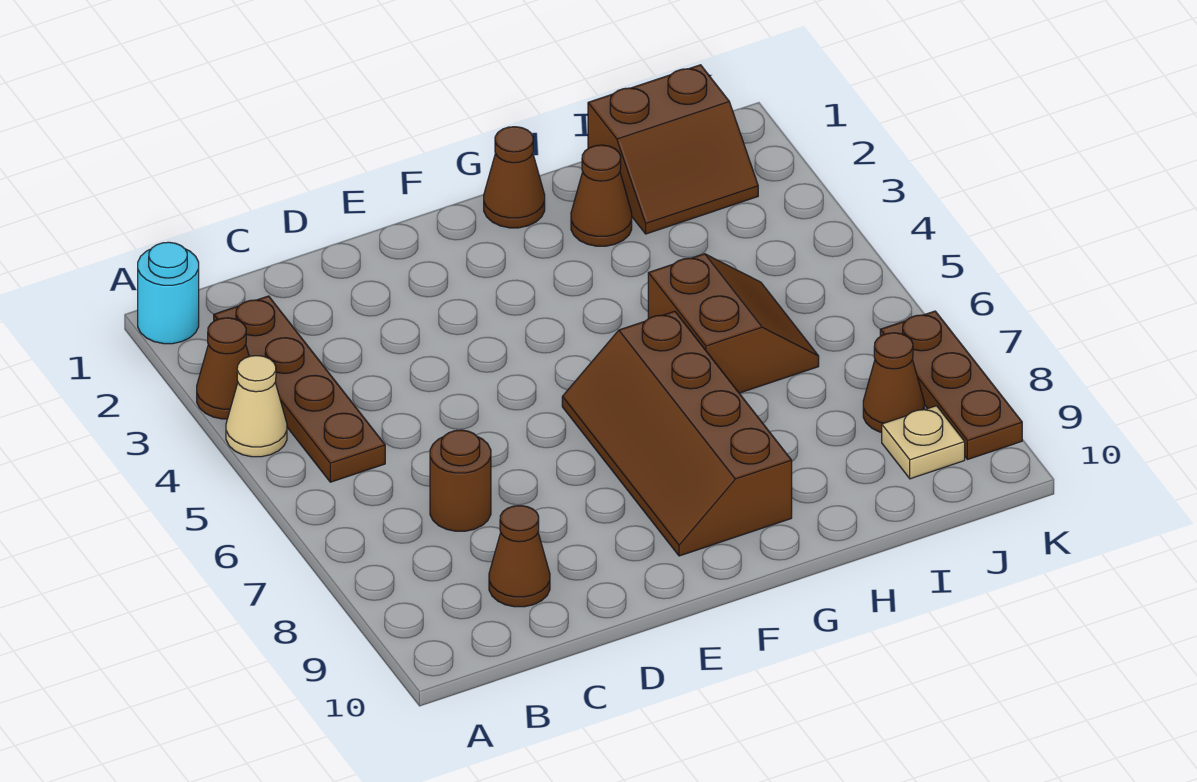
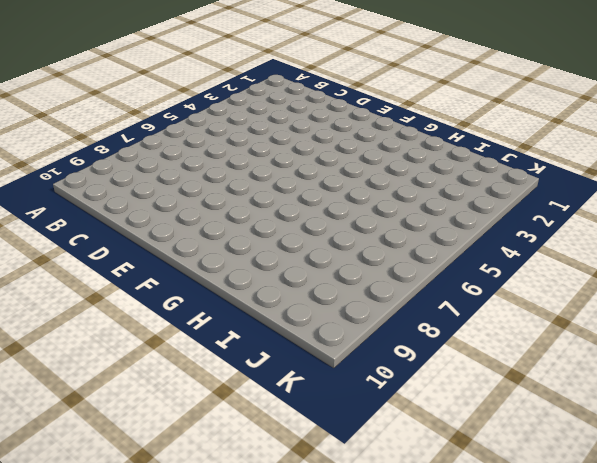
none -> cyan 1x1 round brick [138,242,199,344]
none -> brown 1x1 cone [197,318,249,419]
none -> tan 1x1 cone [226,356,287,457]

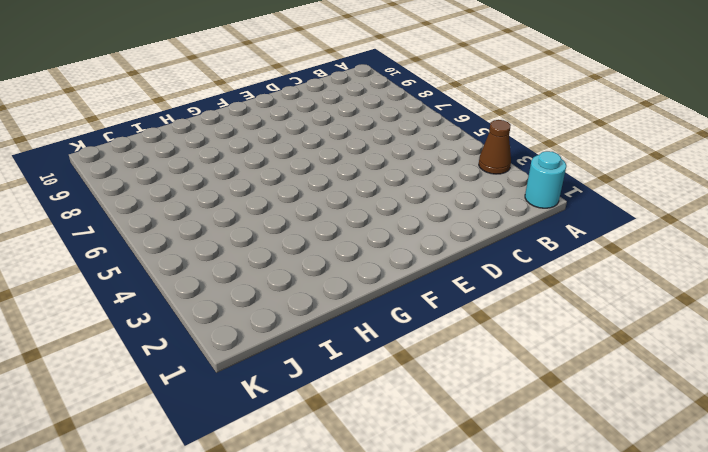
none -> tan 1x1 cone [226,356,287,457]
none -> brown 1x4 plate [214,296,385,482]
none -> brown 1x1 round brick [430,430,491,531]

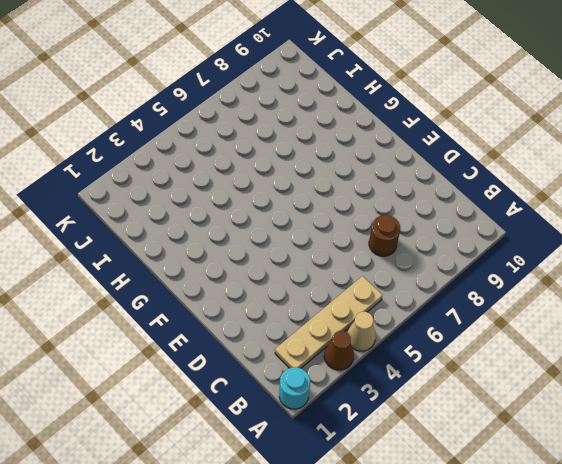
tan 1x4 plate [275,276,382,368] -> brown 1x4 plate [214,296,385,482]
none -> brown 1x1 cone [489,506,550,607]
none -> brown 2x4 slope [562,311,792,556]
none -> brown 1x1 cone [484,127,545,228]

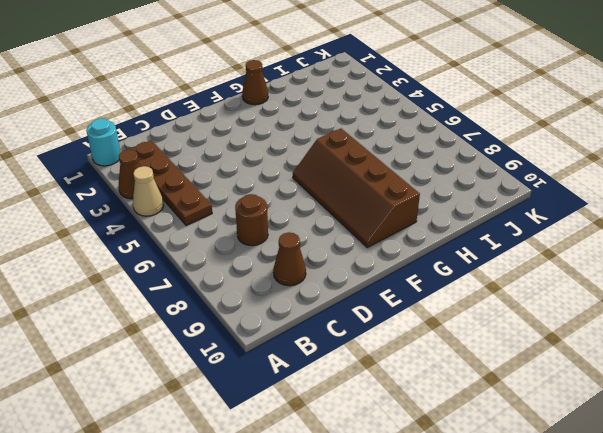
none -> brown 1x1 cone [571,145,632,246]
none -> brown 2x2 slope [648,254,819,393]
none -> brown 2x2 slope [588,65,758,234]

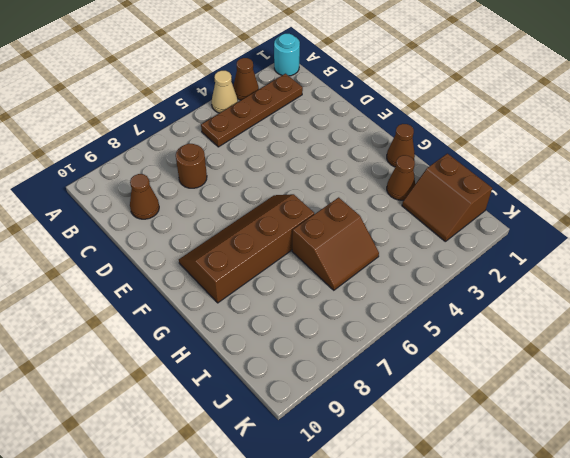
none -> brown 1x1 cone [863,333,924,432]
none -> tan 1x1 plate [882,406,965,479]
none -> brown 1x3 plate [880,311,1022,460]

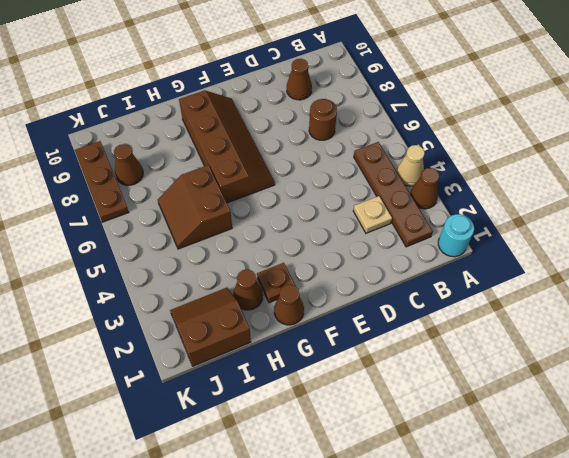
tan 1x1 plate [353,196,392,233] -> tan 1x1 plate moved to [882,406,965,479]
brown 1x1 plate [257,263,295,303] -> none

